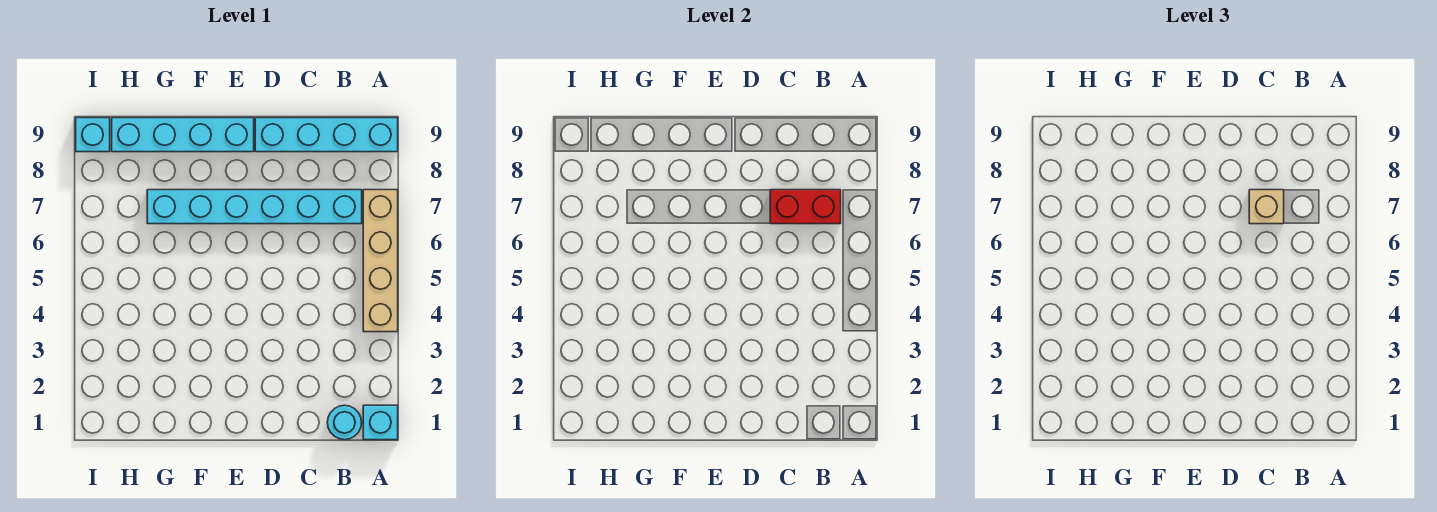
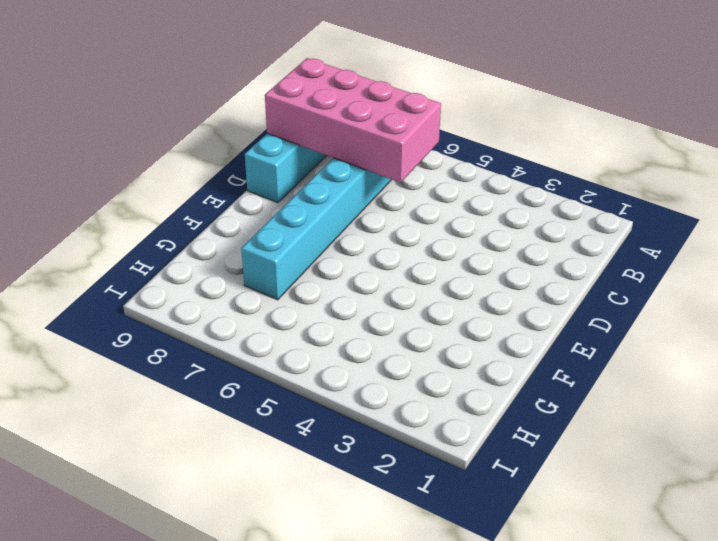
pink 2x4 brick [265,58,441,183] -> red 1x2 brick [770,190,841,224]
none -> cyan 1x1 brick [363,405,398,440]
none -> tan 1x4 brick [363,190,398,332]

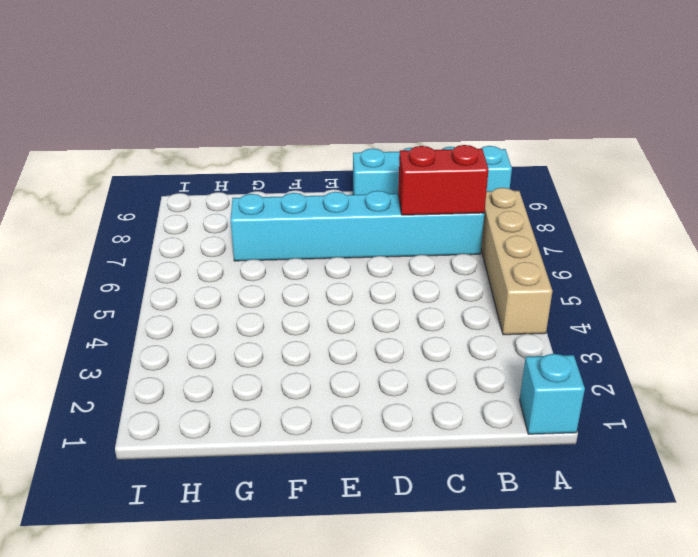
none -> cyan 1x1 round brick [327,405,362,440]
none -> cyan 1x4 brick [112,118,254,152]

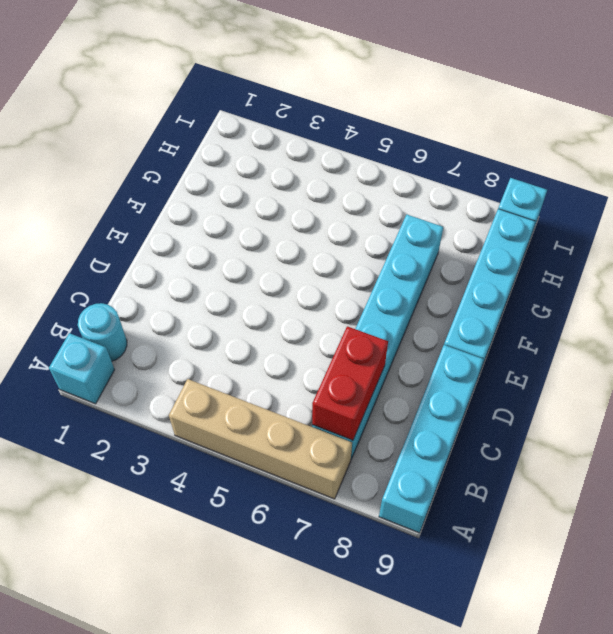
none -> tan 1x1 brick [1249,190,1284,224]

